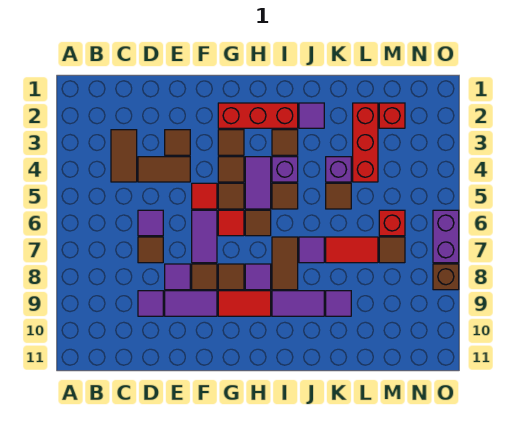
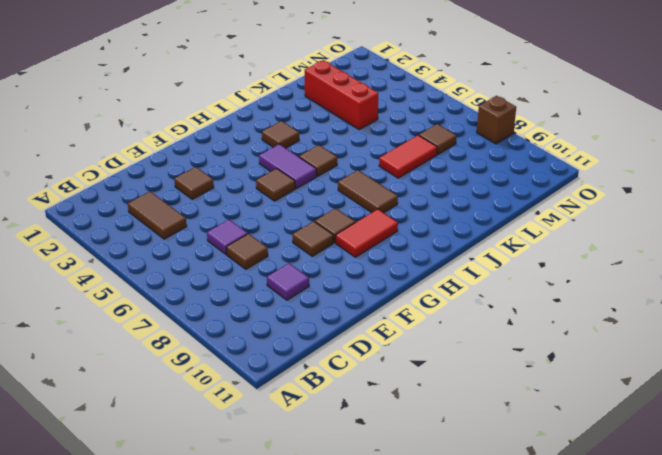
none -> brown 1x2 tile [138,157,190,182]
none -> purple 1x1 tile [165,264,190,290]
none -> purple 1x2 tile [165,291,217,316]
none -> red 1x1 tile [192,183,217,209]

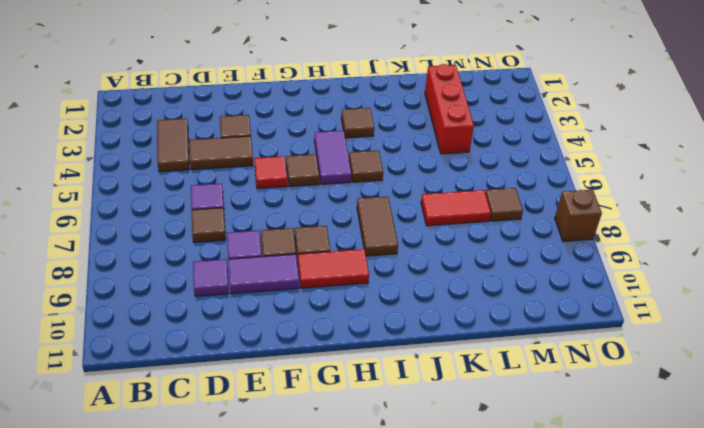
none -> purple 1x2 tile [192,210,217,263]
none -> red 1x3 brick [218,103,298,128]
none -> brown 1x1 tile [218,130,244,155]
none -> brown 1x1 tile [218,157,244,182]

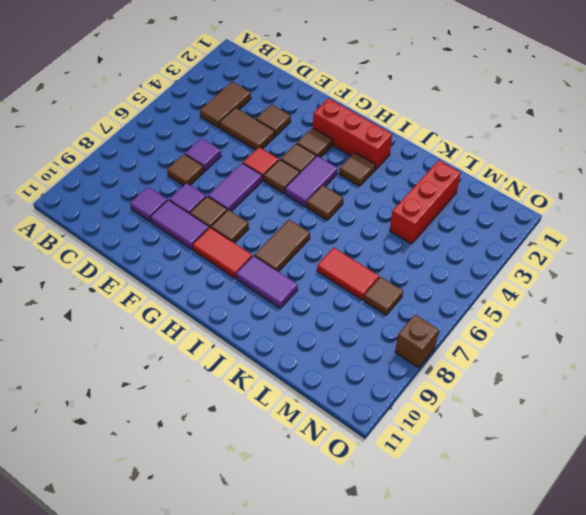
none -> red 1x1 tile [218,210,244,236]
none -> brown 1x1 tile [245,210,271,236]
none -> purple 1x1 tile [245,264,271,290]
none -> purple 1x1 brick [272,157,298,182]

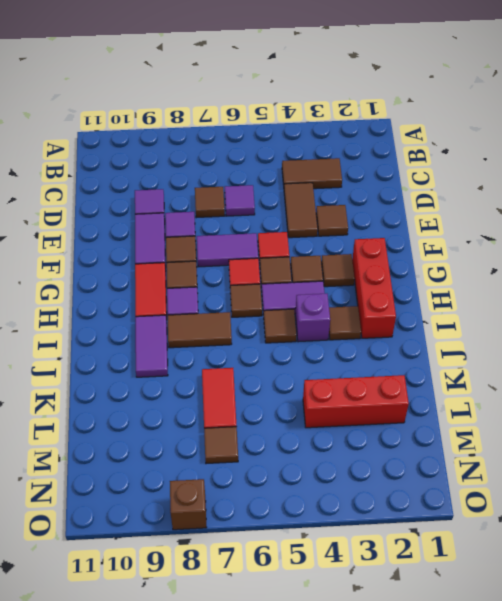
none -> purple 1x1 tile [299,103,324,128]
none -> purple 1x1 tile [299,237,324,263]
none -> purple 1x1 brick [326,157,351,182]
none -> brown 1x1 tile [326,183,351,209]

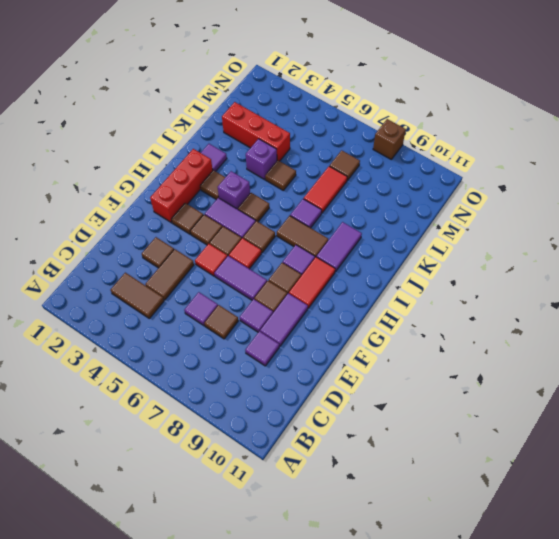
none -> purple 1x1 tile [326,291,351,316]
none -> red 1x1 brick [379,103,405,128]
none -> red 1x1 brick [379,210,405,236]
none -> purple 1x2 brick [433,210,459,263]

